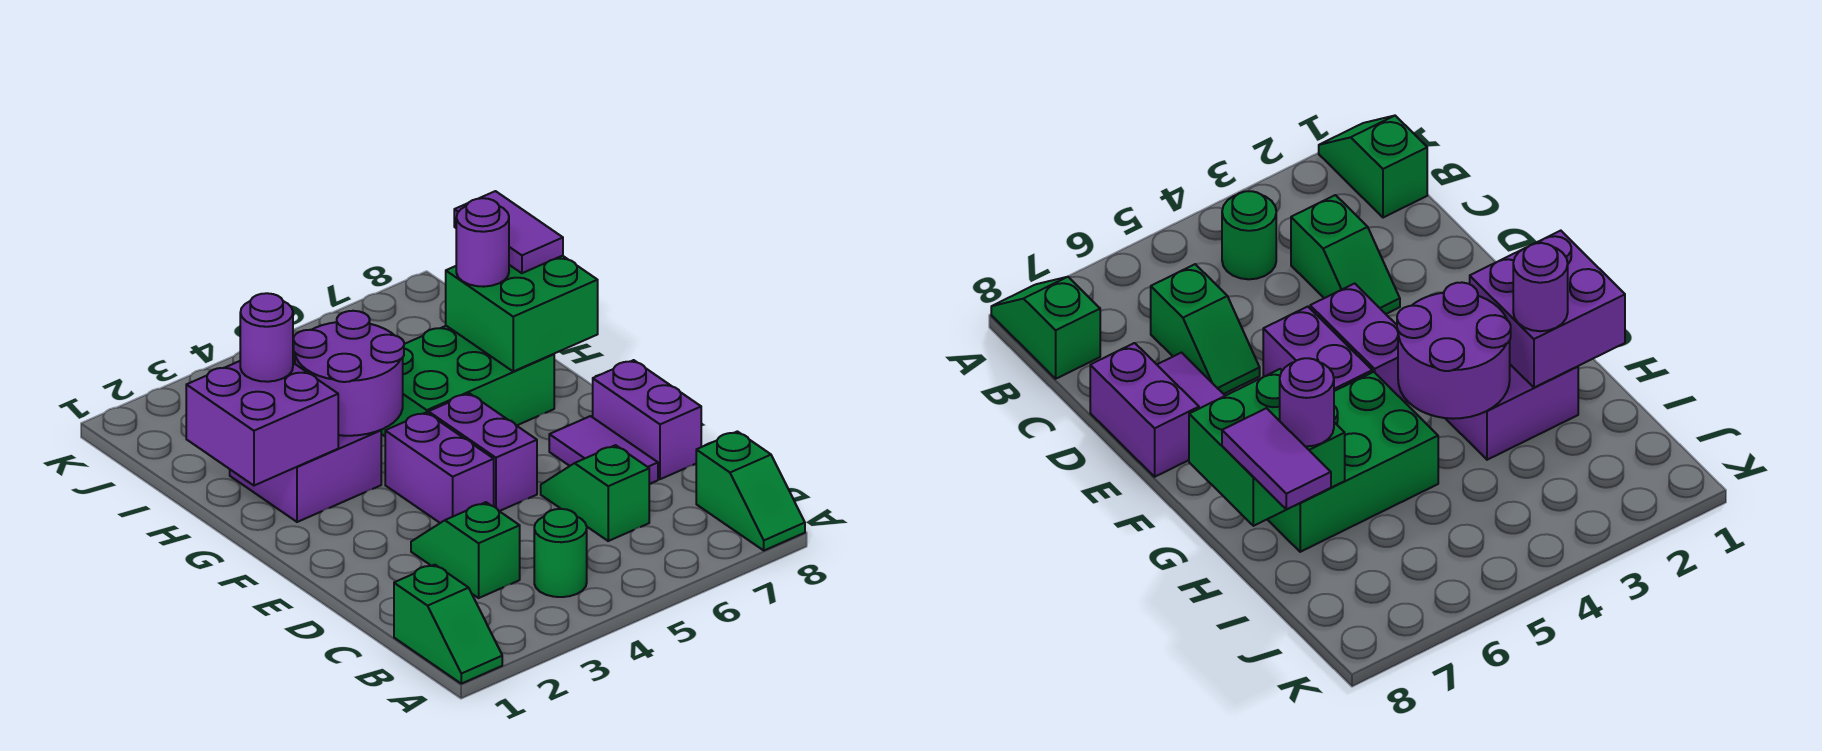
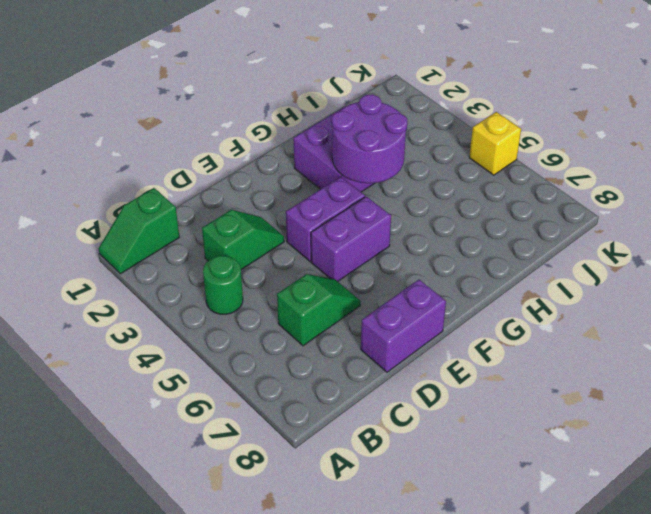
yellow 1x1 brick [469,112,521,175] -> none
none -> green 1x2 slope [696,431,805,550]
none -> purple 1x2 tile [549,416,658,484]
none -> green 2x3 brick [381,326,554,436]

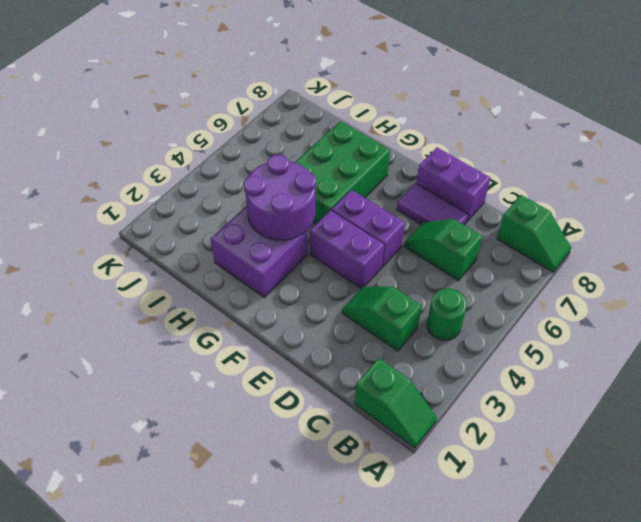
none -> purple 2x2 brick [186,361,338,486]
none -> green 2x2 brick [446,256,598,371]
none -> purple 1x1 round brick [240,293,293,382]

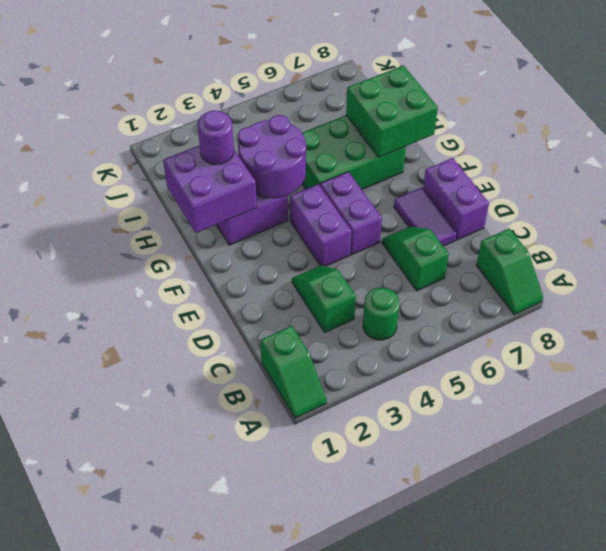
none -> purple 1x1 round brick [456,198,509,287]
none -> purple 1x2 tile [454,191,563,273]

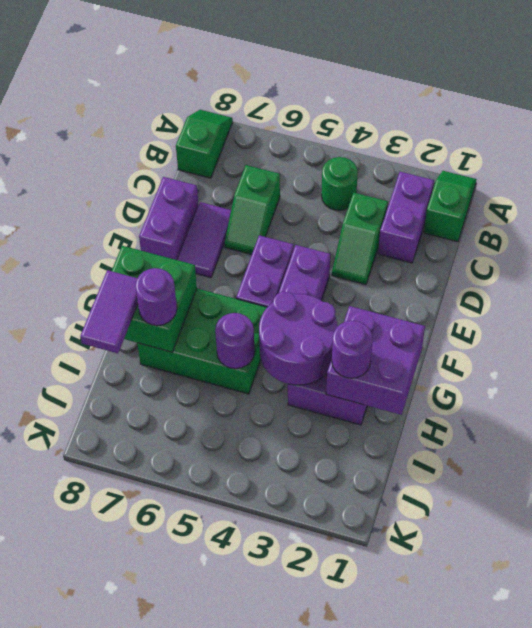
purple 1x2 brick [378,172,434,263] -> none
purple 1x1 round brick [215,313,254,369] -> none

